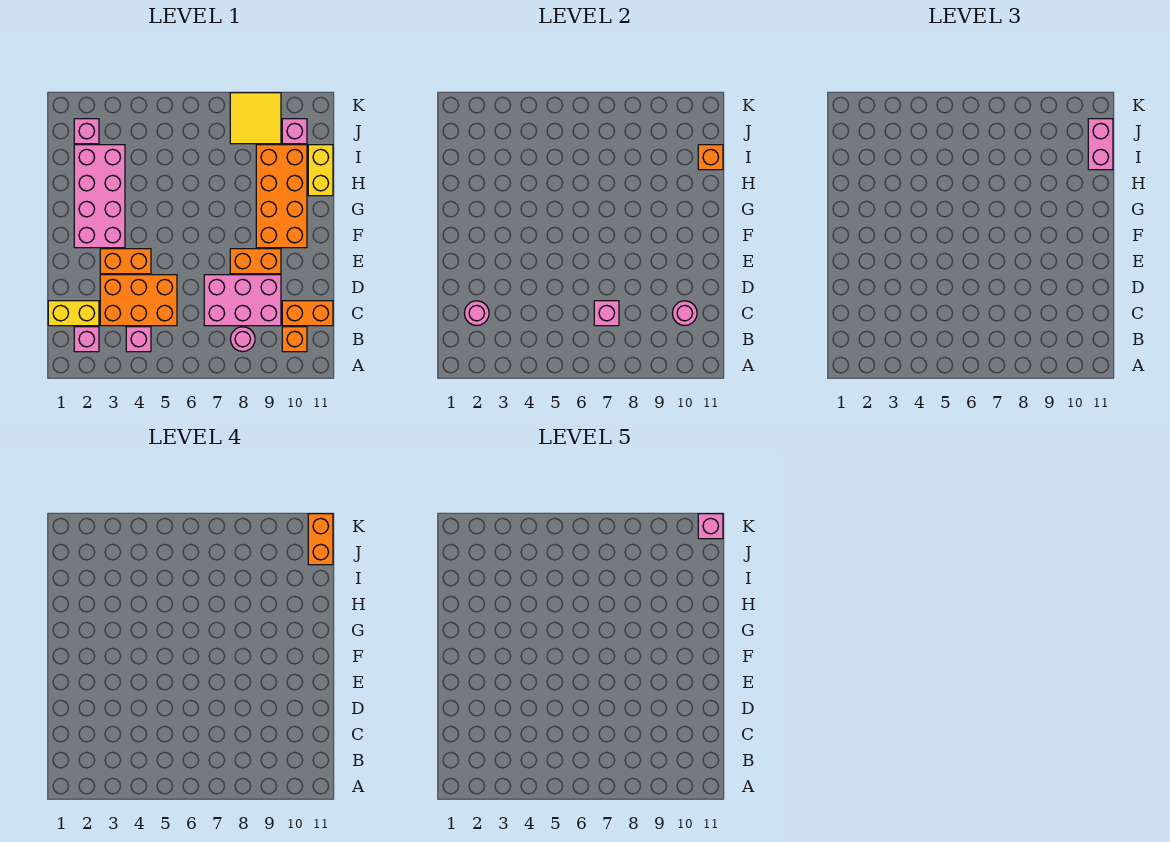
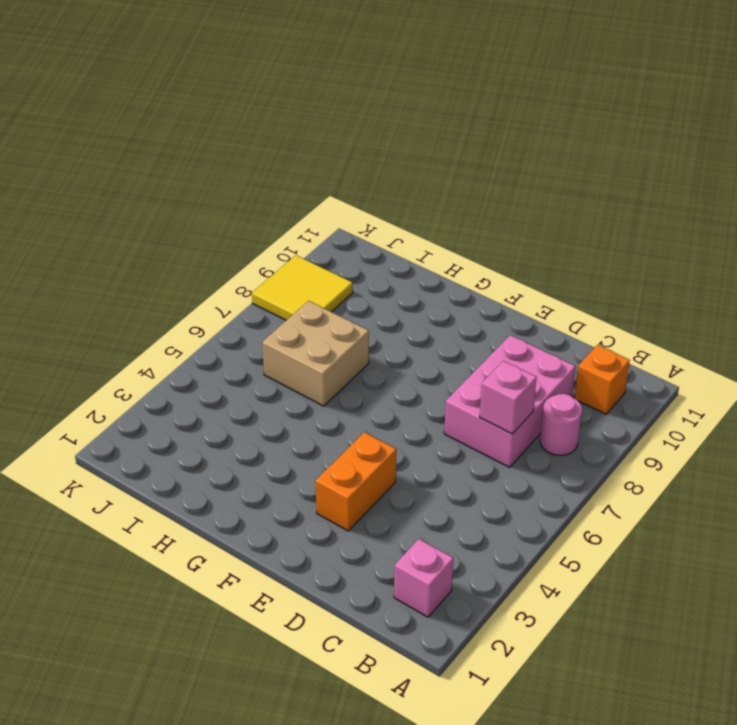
tan 2x2 brick [262,301,369,406] -> none
none -> pink 1x1 brick [126,327,151,352]
none -> yellow 1x2 brick [48,301,99,326]
none -> orange 2x3 brick [100,275,177,326]

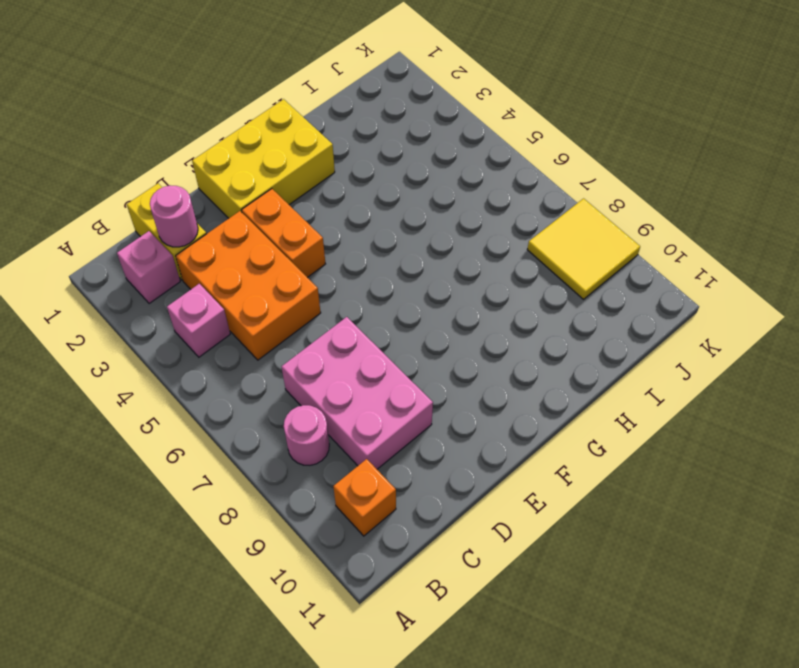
yellow 2x3 brick [192,99,335,218] -> pink 2x4 brick [74,145,125,248]
none -> orange 1x2 brick [282,301,333,326]
none -> orange 1x2 brick [230,249,281,274]
none -> orange 2x4 brick [256,145,307,248]

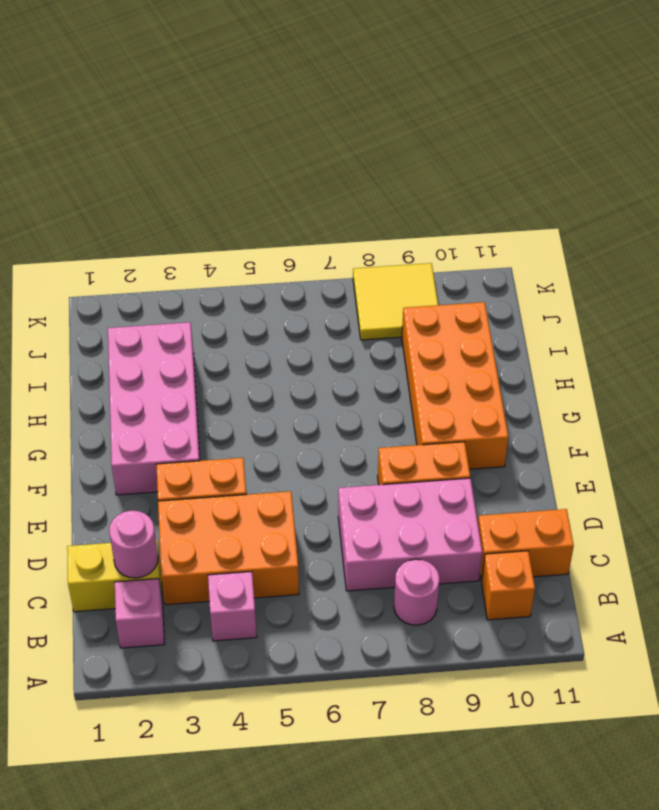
none -> yellow 1x2 brick [308,145,333,196]
none -> pink 1x1 brick [74,119,99,144]
none -> pink 1x1 brick [282,119,307,144]

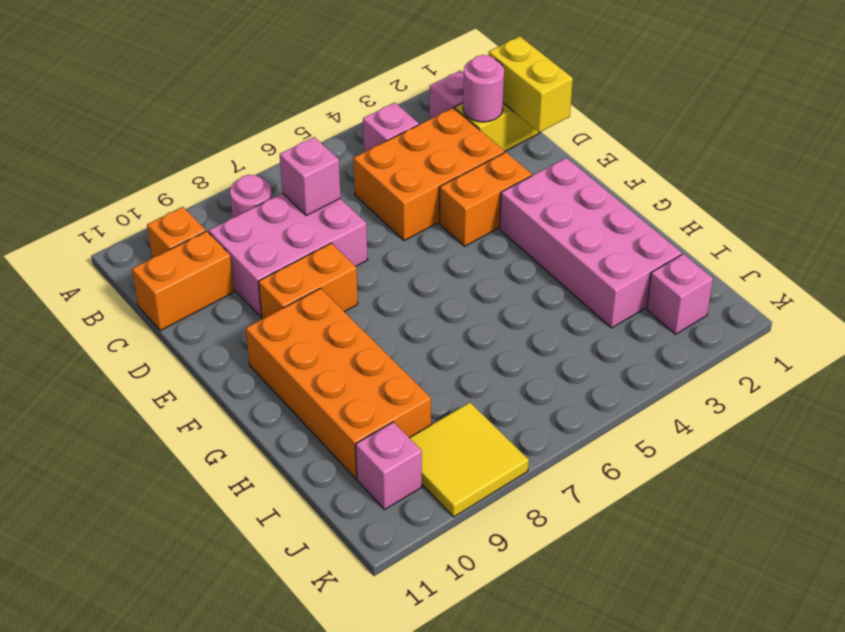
yellow 1x2 brick [489,36,573,132] -> yellow 1x2 brick moved to [308,145,333,196]
none -> pink 1x1 round brick [672,301,697,326]
none -> orange 1x1 brick [698,145,723,170]
none -> pink 1x2 brick [1088,119,1113,170]

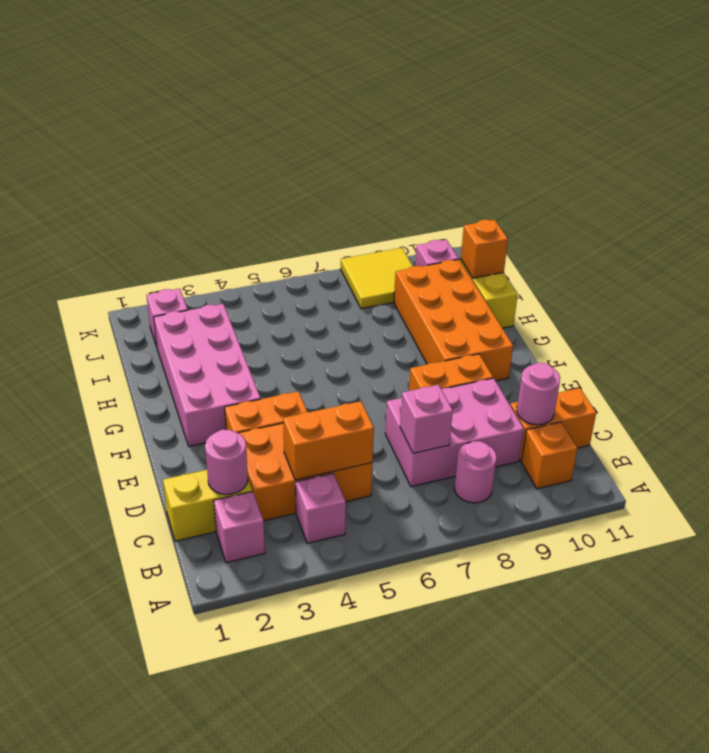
orange 1x2 brick [283,401,374,480] -> orange 1x2 brick turned to [308,514,333,565]
none -> pink 1x2 brick [1088,119,1113,170]
none -> pink 1x1 brick [698,514,723,539]

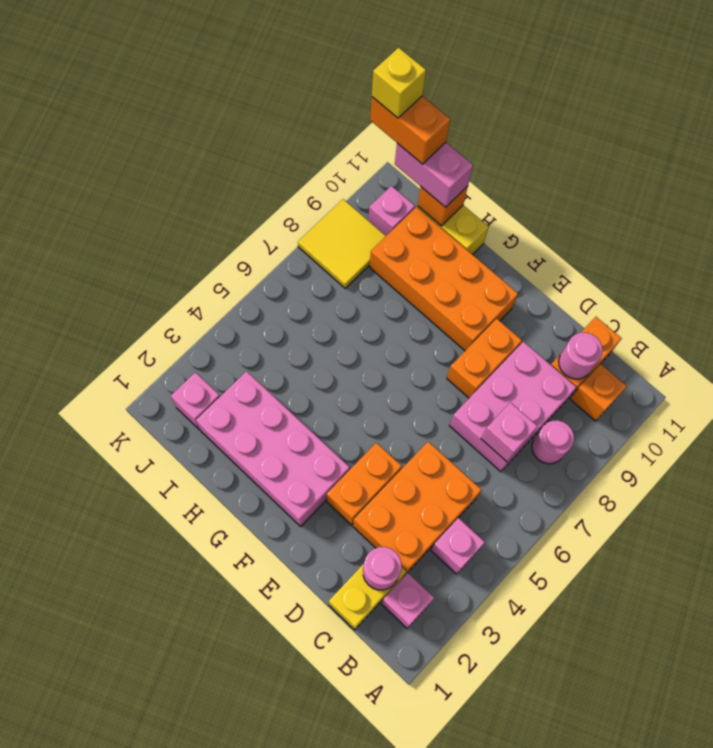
yellow 1x1 brick [372,48,426,118] -> pink 1x1 brick [698,514,723,539]

